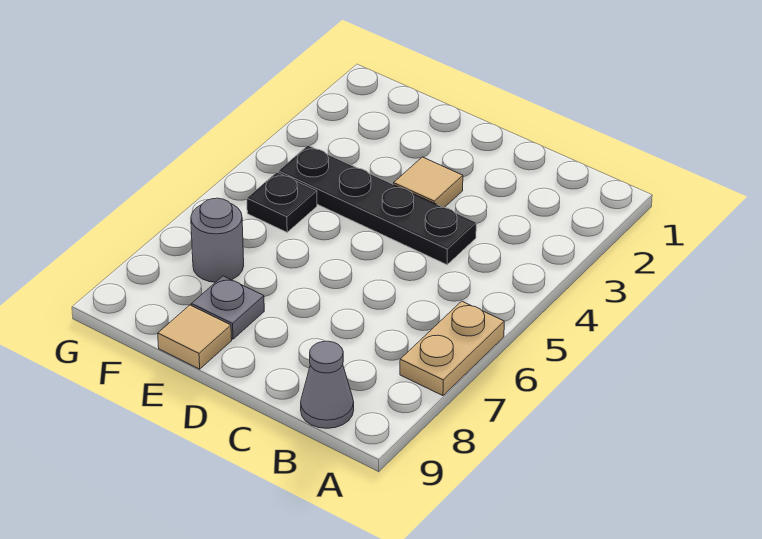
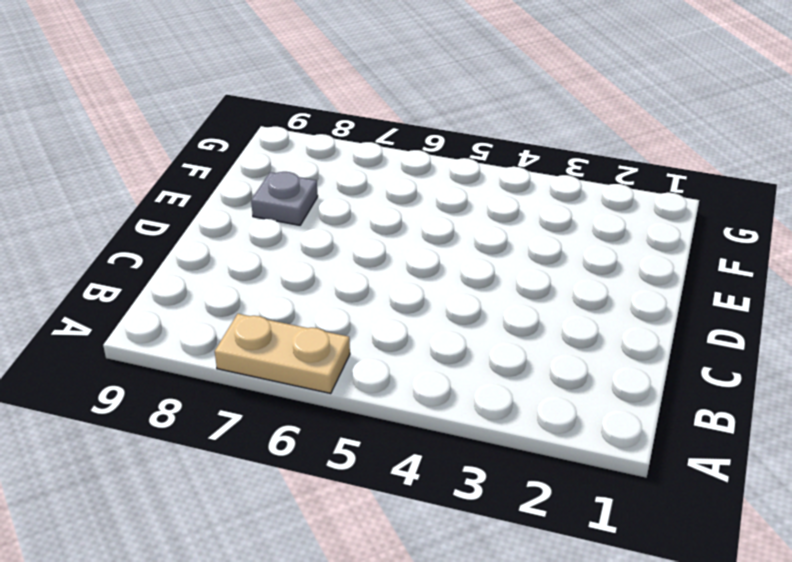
none -> grey 1x1 cone [301,341,354,428]
none -> black 1x4 plate [278,146,476,265]

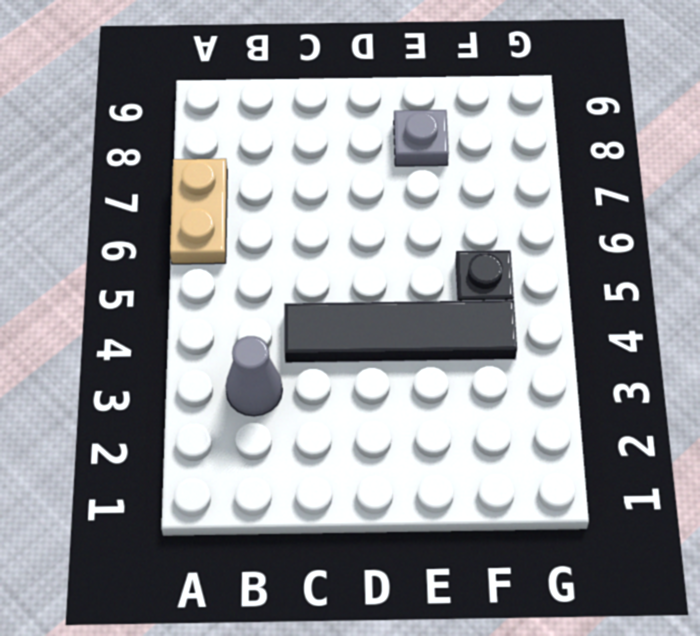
grey 1x1 cone [226,336,282,416] -> grey 1x1 cone moved to [301,341,354,428]
black 1x4 tile [284,300,517,363] -> black 1x4 plate [278,146,476,265]
none -> tan 1x1 tile [394,157,463,208]
none -> tan 1x1 tile [158,305,232,369]

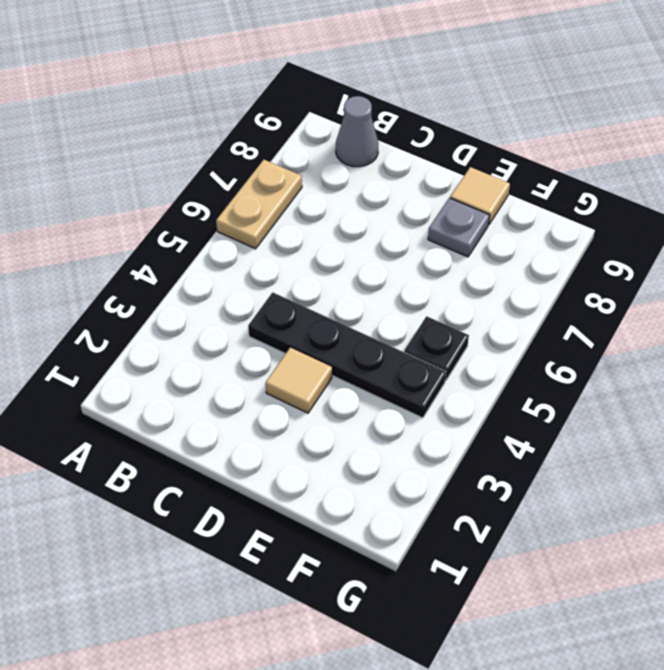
none -> grey 1x1 round brick [191,198,244,282]

